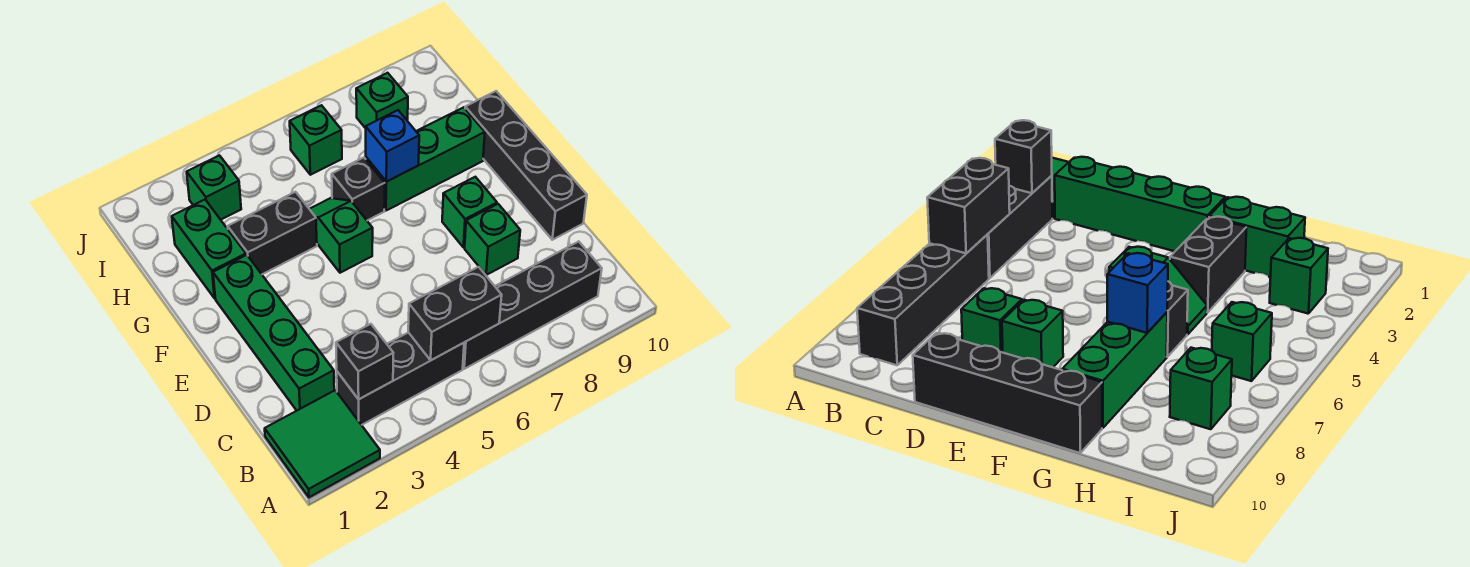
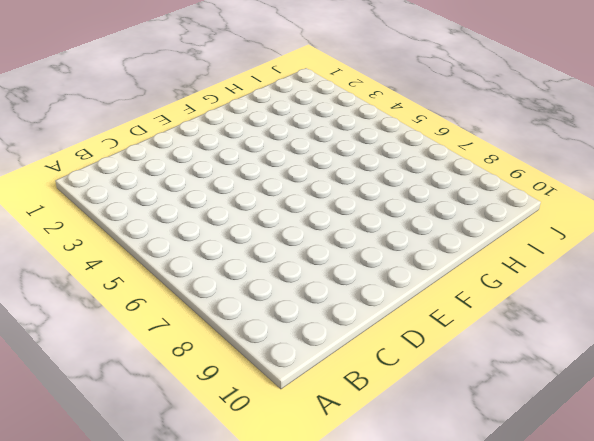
none -> green 2x2 tile [265,390,380,497]
none -> black 1x3 brick [337,332,464,425]
none -> black 1x4 brick [463,241,602,369]

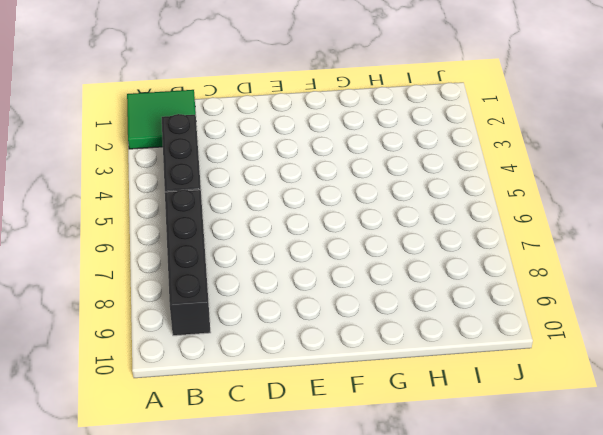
none -> green 1x4 brick [213,255,334,411]
none -> green 1x1 brick [465,204,520,275]
none -> black 1x4 brick [465,91,587,240]

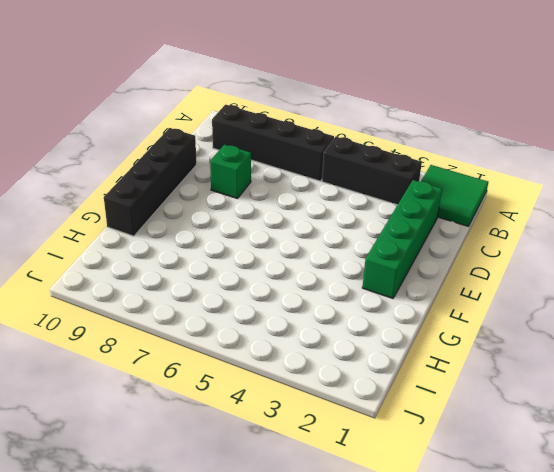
none -> green 1x1 brick [442,177,497,247]
none -> green 1x2 slope [310,198,373,273]
none -> green 1x2 brick [172,200,246,298]

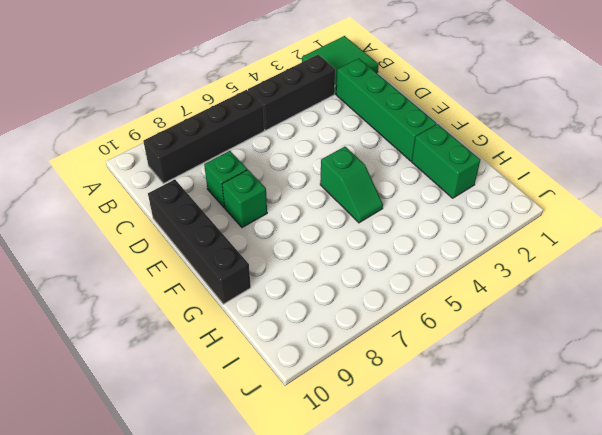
none -> black 1x2 brick [228,192,317,274]
none -> black 1x1 brick [332,158,385,220]
none -> green 1x3 brick [366,107,485,211]

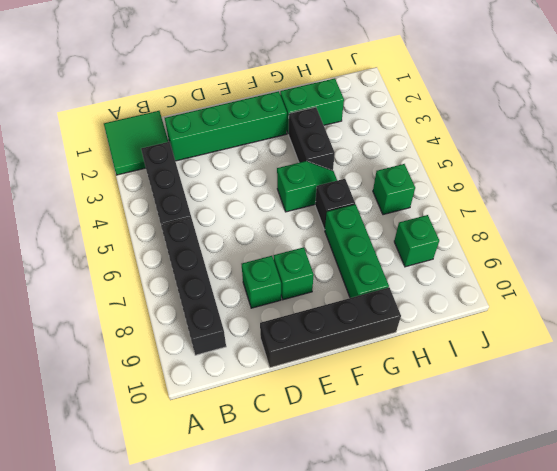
none -> green 1x1 brick [187,155,241,220]
none -> black 1x1 brick [336,324,393,399]
none -> black 1x2 brick [408,267,502,360]

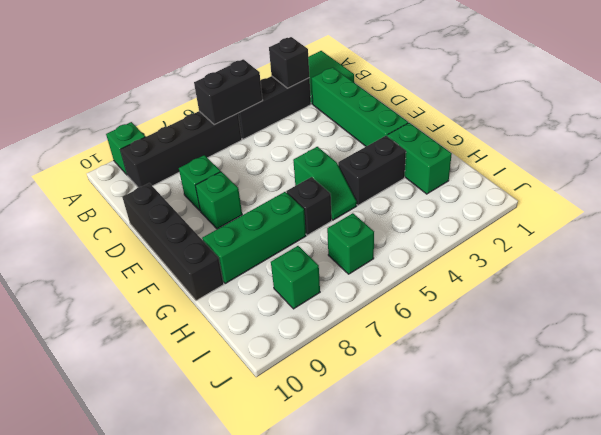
green 1x1 brick [106,122,145,175] -> green 1x1 brick moved to [187,155,241,220]
none -> blue 1x1 brick [366,110,419,182]

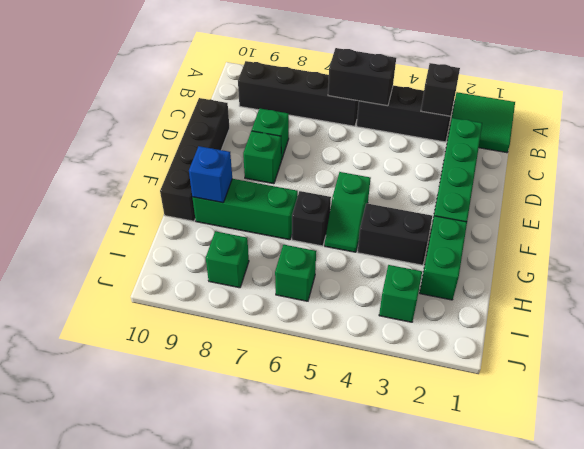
blue 1x1 brick [189,146,232,203] -> blue 1x1 brick moved to [366,110,419,182]

